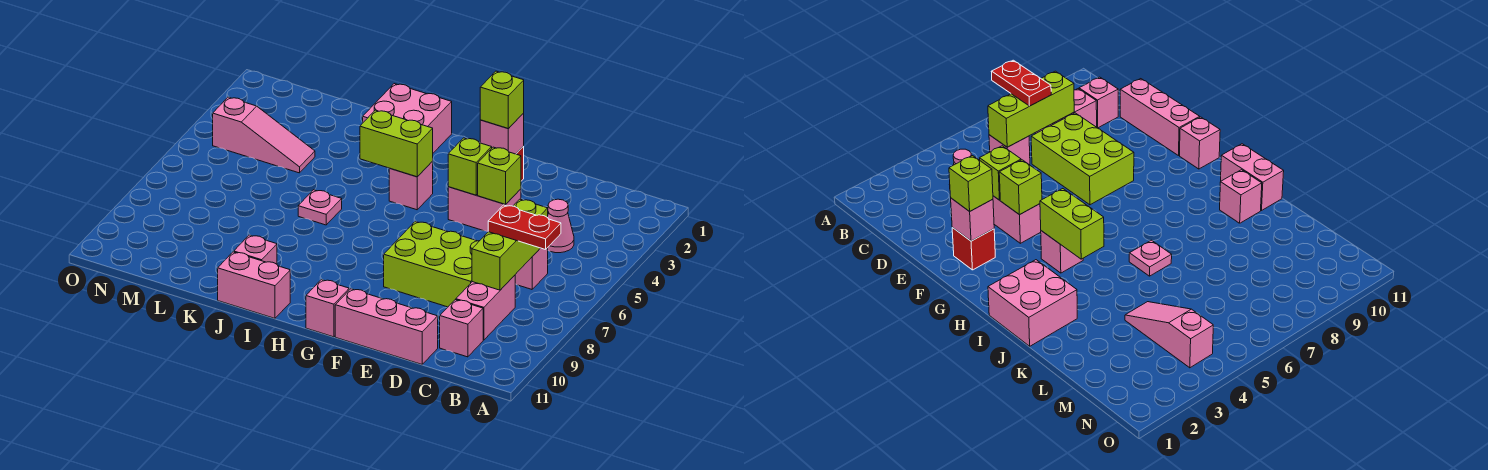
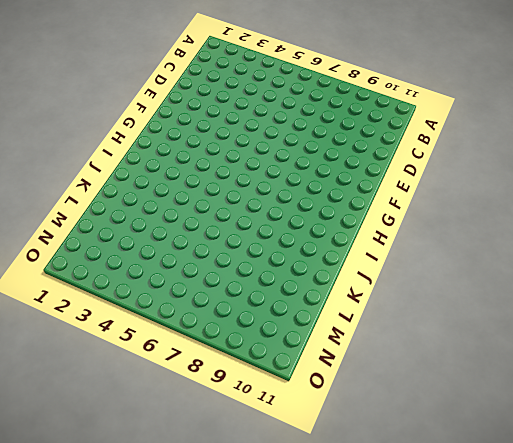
none -> pink 1x1 cone [548,199,574,253]
none -> pink 1x1 brick [515,248,548,289]
none -> pink 1x2 brick [456,275,515,340]

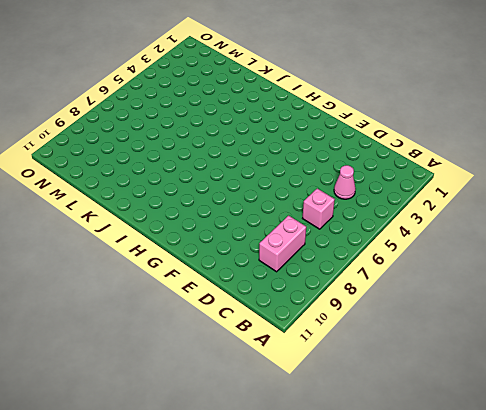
none -> pink 1x1 brick [440,300,483,357]
none -> lime 2x3 brick [384,221,479,307]
none -> pink 1x3 brick [335,289,438,364]

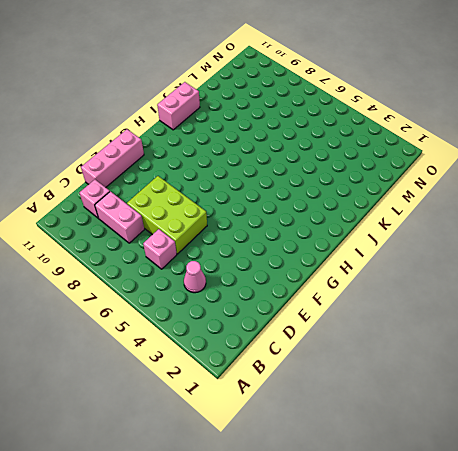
lime 2x3 brick [127,176,207,254] -> lime 2x3 brick turned to [384,221,479,307]
none -> pink 1x2 brick [448,187,521,231]
none -> red 1x1 brick [952,228,995,270]
none -> pink 1x1 brick [306,280,349,337]

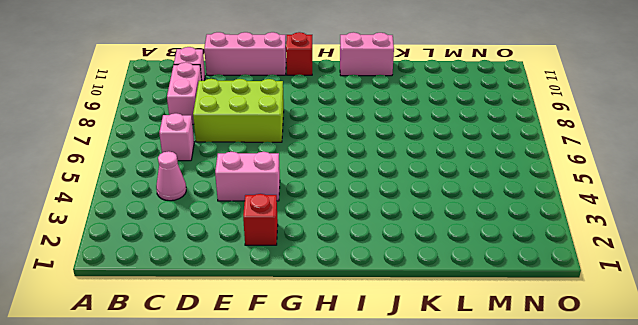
red 1x1 brick [286,32,312,75] -> pink 1x1 brick [306,280,349,337]
none -> pink 1x1 brick [389,161,433,210]
none -> pink 2x2 brick [363,84,452,153]
none -> pink 1x1 plate [298,190,342,225]

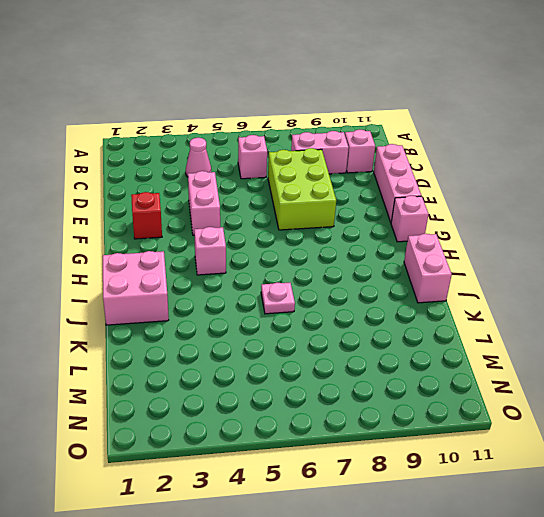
none -> pink 1x1 brick [234,235,277,264]
none -> pink 1x3 slope [213,97,315,173]
none -> lime 1x3 brick [472,199,548,290]

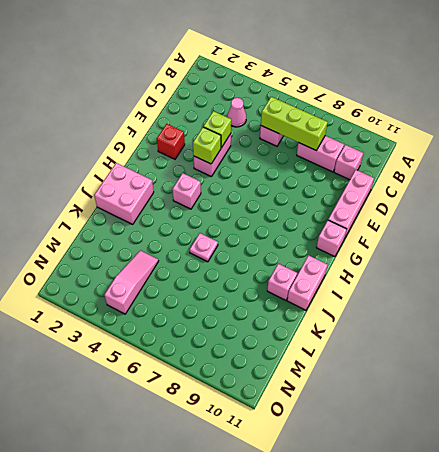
none -> lime 2x3 brick [384,221,479,307]
none -> pink 1x1 brick [480,113,524,154]
none -> lime 1x2 brick [360,110,433,177]

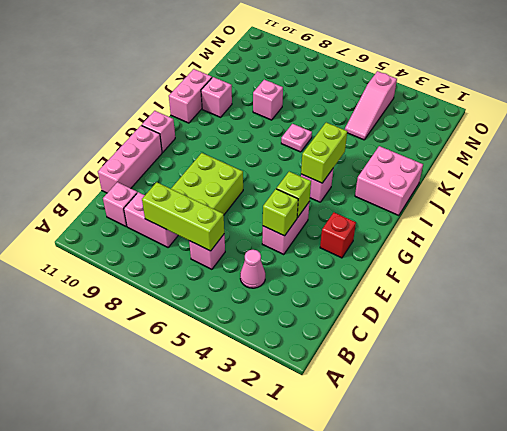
pink 1x1 brick [253,80,283,120] -> pink 1x1 brick moved to [480,113,524,154]
none -> red 1x2 plate [488,205,561,250]
none -> lime 1x1 brick [480,71,524,129]

